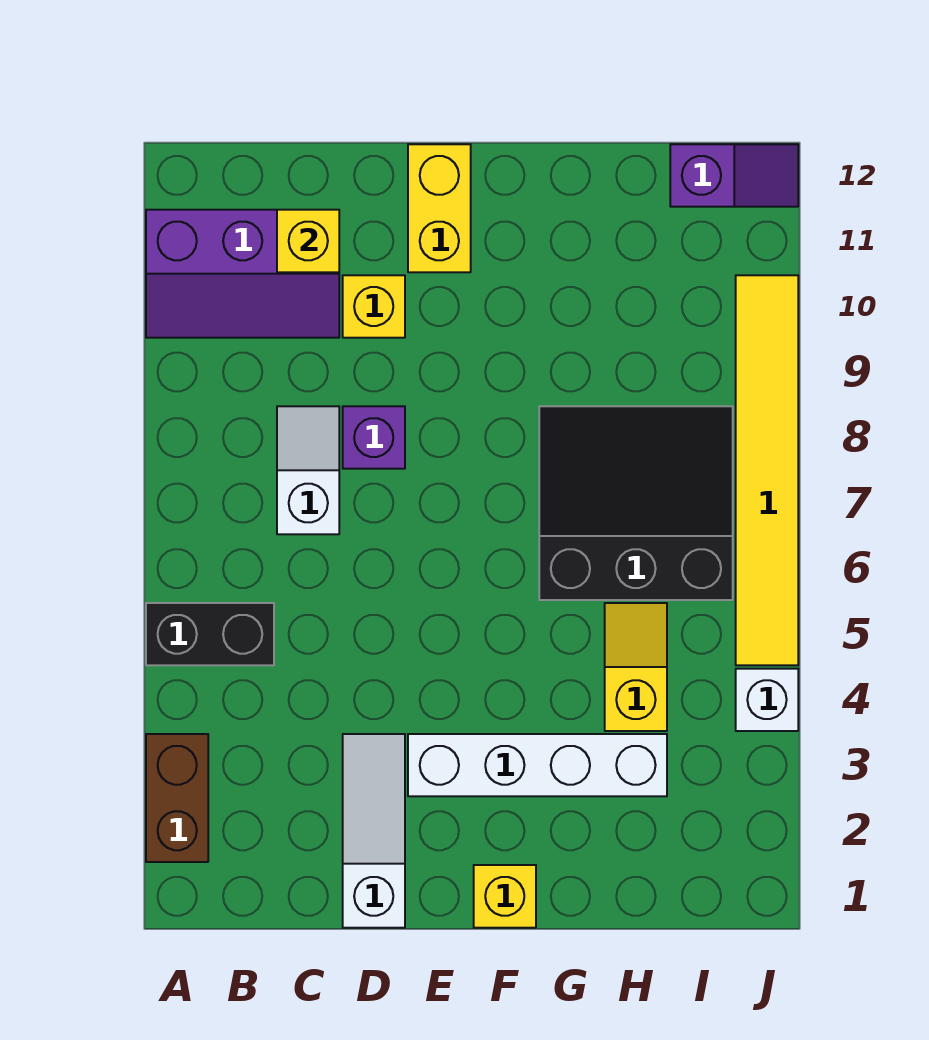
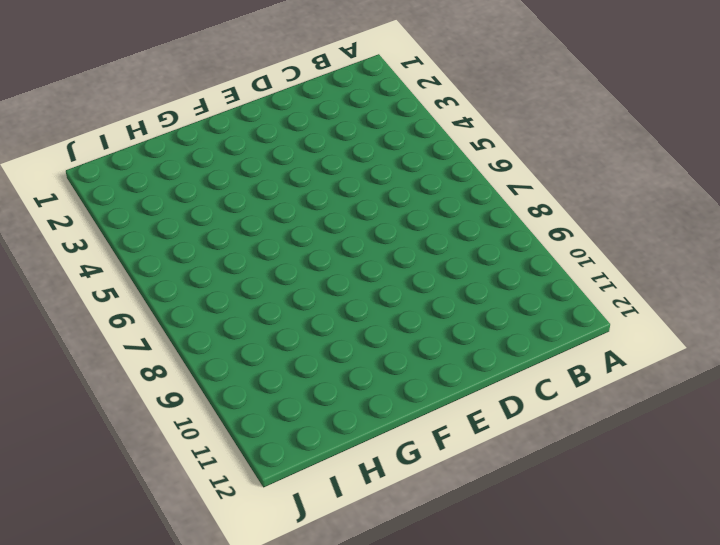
none -> brown 1x2 brick [146,734,208,862]
none -> black 1x2 brick [146,603,274,665]
none -> purple 2x3 slope [146,210,339,338]

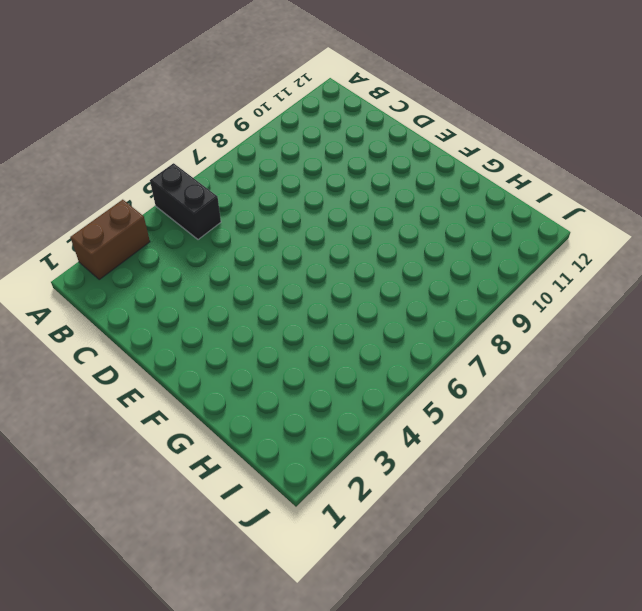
none -> purple 2x3 slope [146,210,339,338]
none -> white 1x2 slope [277,406,339,534]
none -> white 1x3 slope [343,734,405,928]

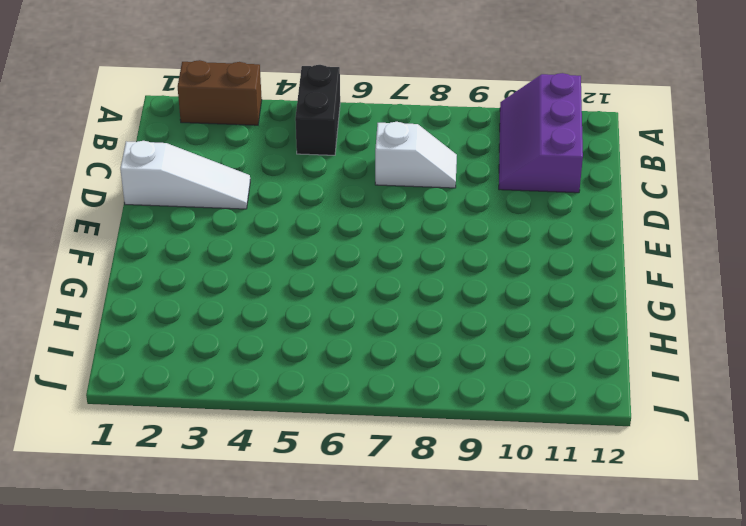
none -> purple 1x1 brick [343,406,405,469]
none -> yellow 1x1 brick [343,275,405,338]
none -> white 1x4 brick [408,734,667,796]

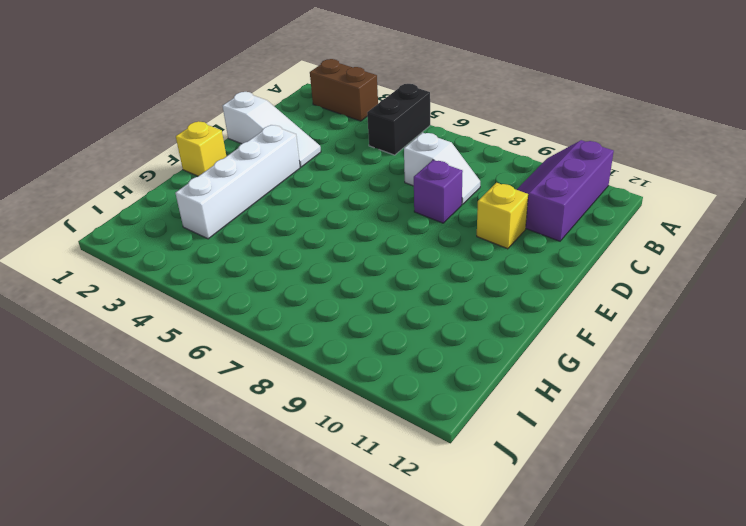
none -> yellow 1x2 brick [408,144,471,272]
none -> black 3x3 slope [539,406,733,600]
none -> yellow 1x2 slope [605,603,667,731]

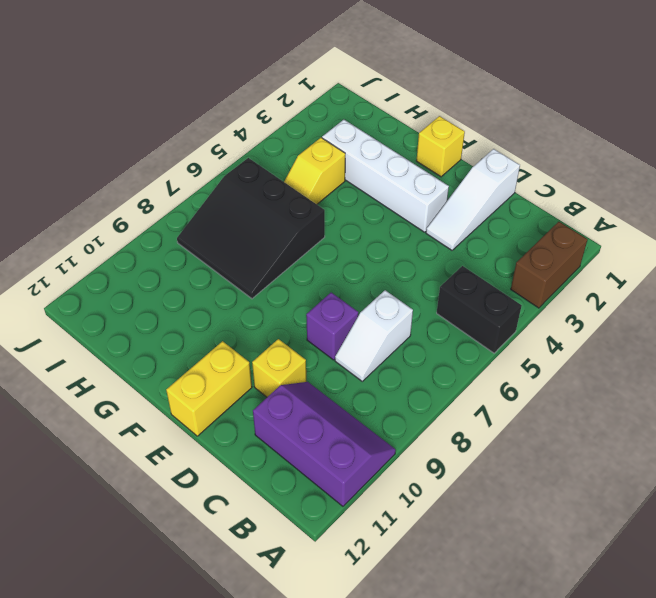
none -> purple 1x2 slope [670,144,798,207]
none -> white 1x1 brick [736,669,798,731]
none -> yellow 1x6 tile [736,275,798,665]

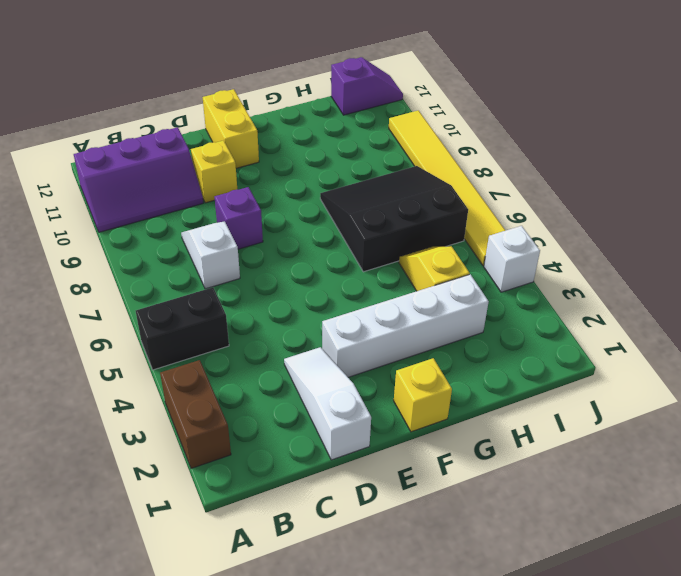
none -> yellow 1x1 brick [277,210,339,272]

